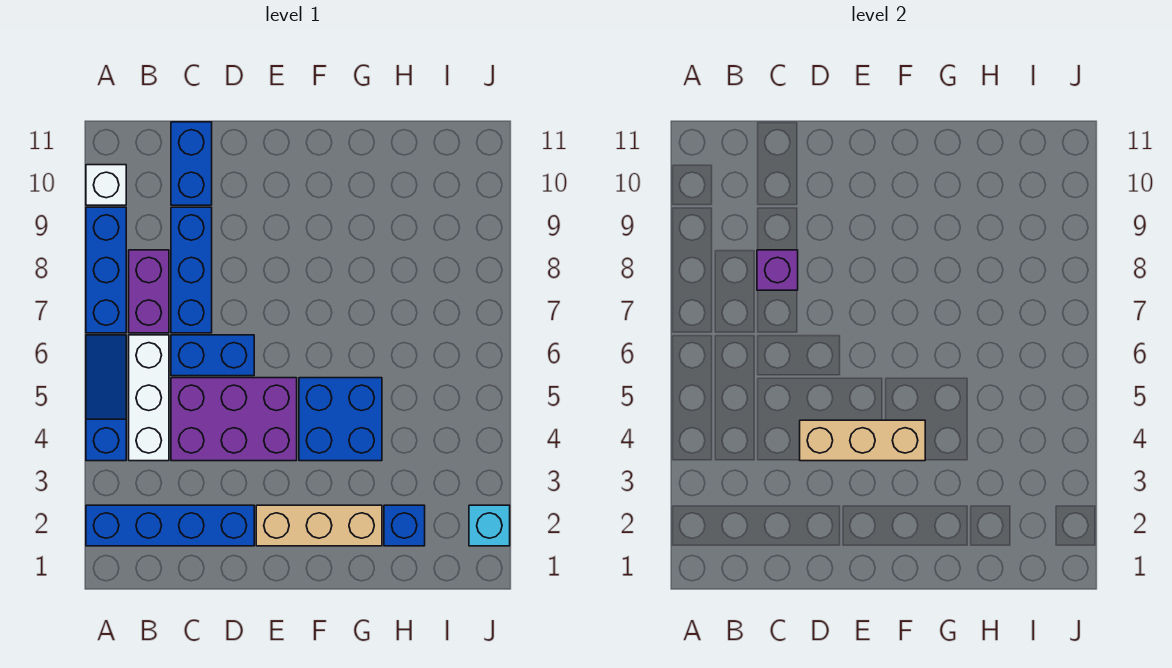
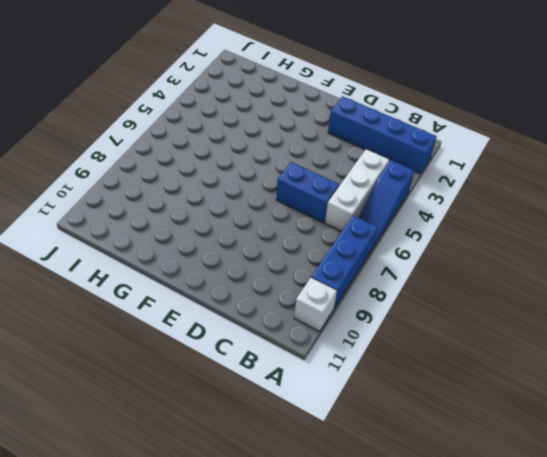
none -> purple 1x2 brick [129,250,169,333]
none -> purple 2x3 brick [171,378,297,461]
none -> blue 1x3 brick [171,207,212,333]

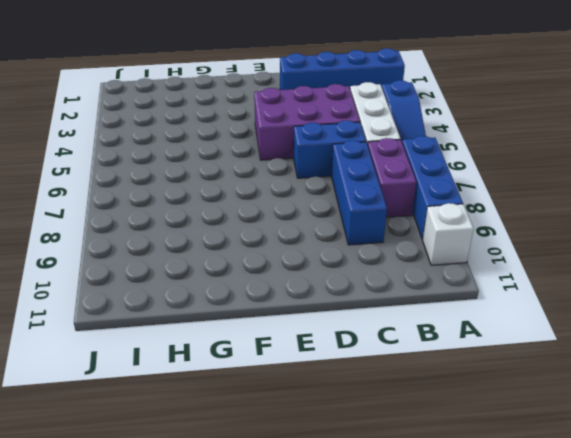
none -> blue 1x2 brick [171,122,212,205]
none -> tan 1x3 brick [256,505,382,546]
none -> blue 2x2 brick [299,378,382,461]

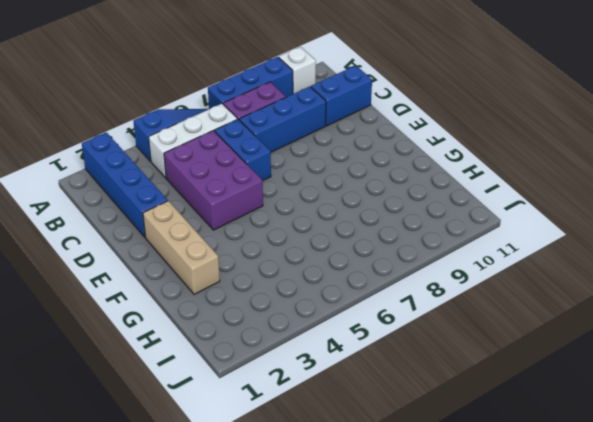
none -> blue 2x2 brick [299,378,382,461]
none -> blue 1x1 brick [384,505,425,546]
none -> cyan 1x1 brick [469,505,510,546]

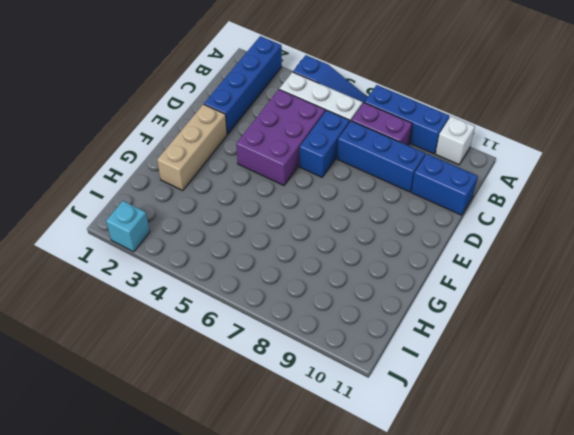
none -> blue 2x2 brick [299,378,382,461]
none -> blue 1x1 brick [384,505,425,546]
none -> purple 1x1 brick [757,250,798,290]

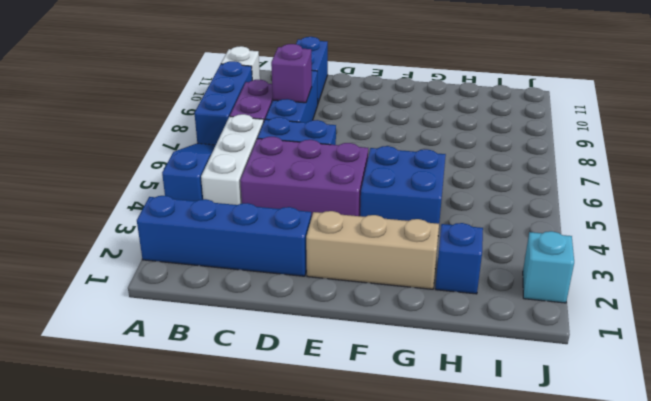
none -> tan 1x3 brick [800,420,925,461]

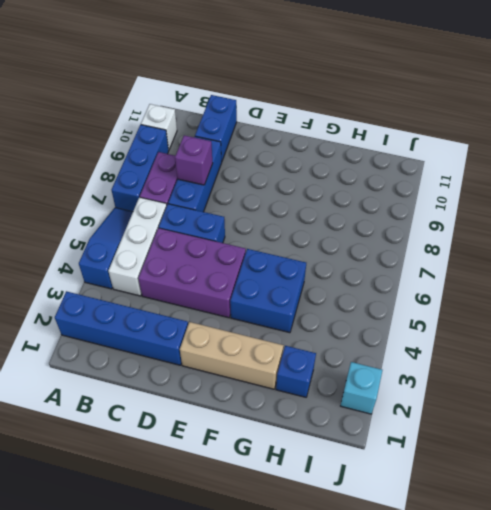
none -> tan 1x3 brick [800,420,925,461]

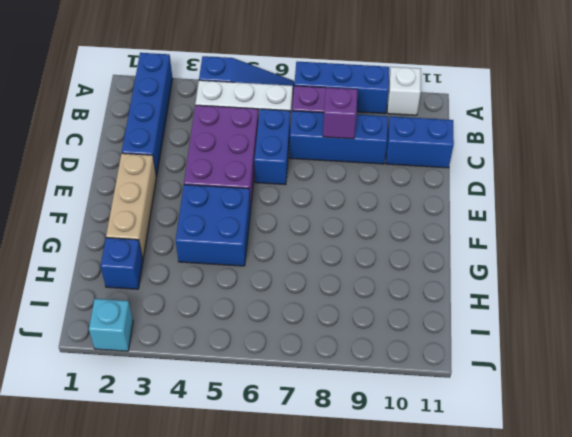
none -> tan 1x3 brick [800,420,925,461]

